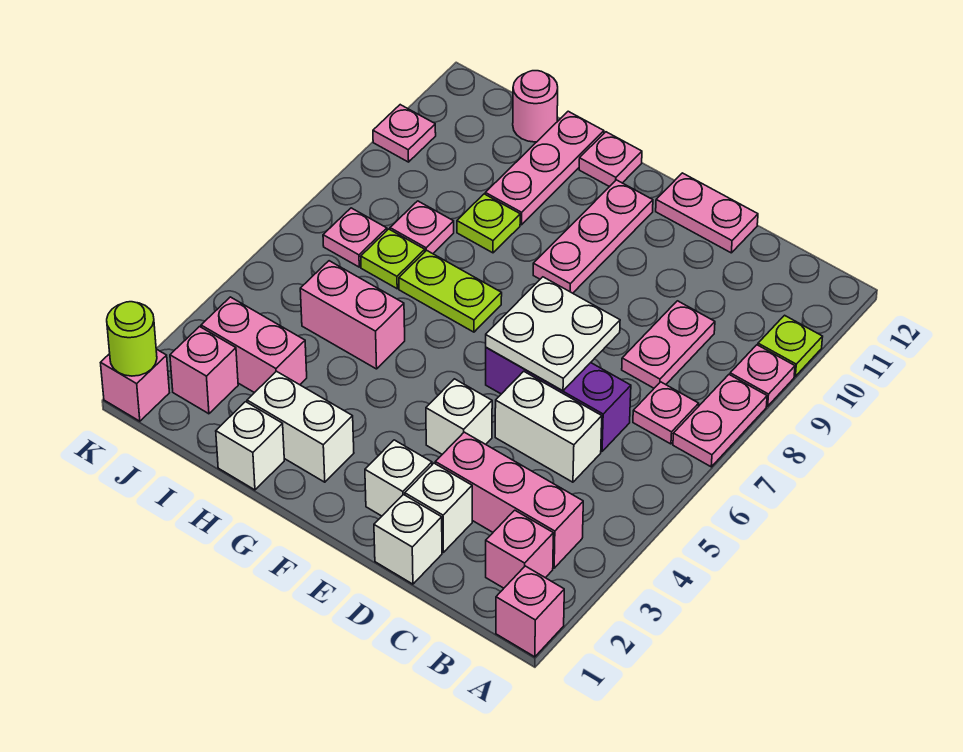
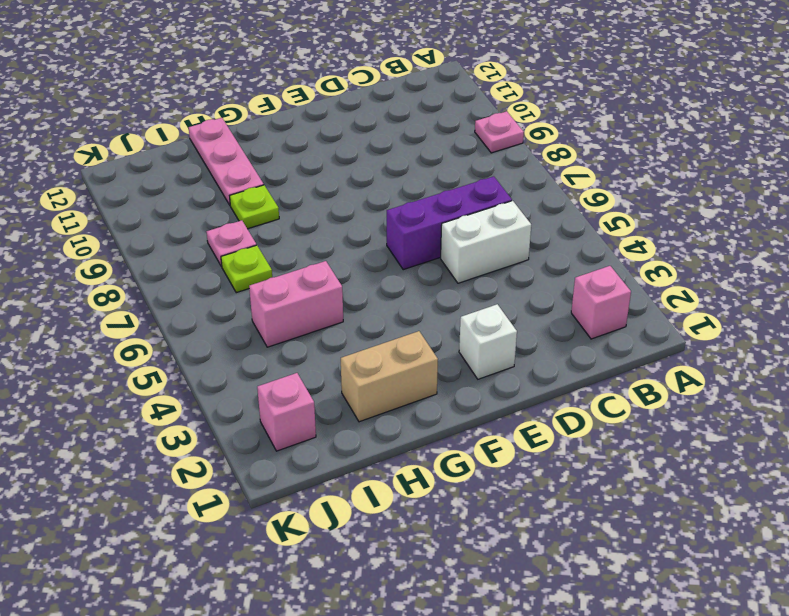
tan 1x2 brick [341,331,438,422] -> white 1x2 brick [247,371,354,482]
none -> pink 1x1 brick [496,566,564,657]
none -> pink 1x2 plate [673,375,767,467]
none -> lime 1x1 plate [758,315,823,376]
none -> pink 1x3 brick [435,432,583,568]

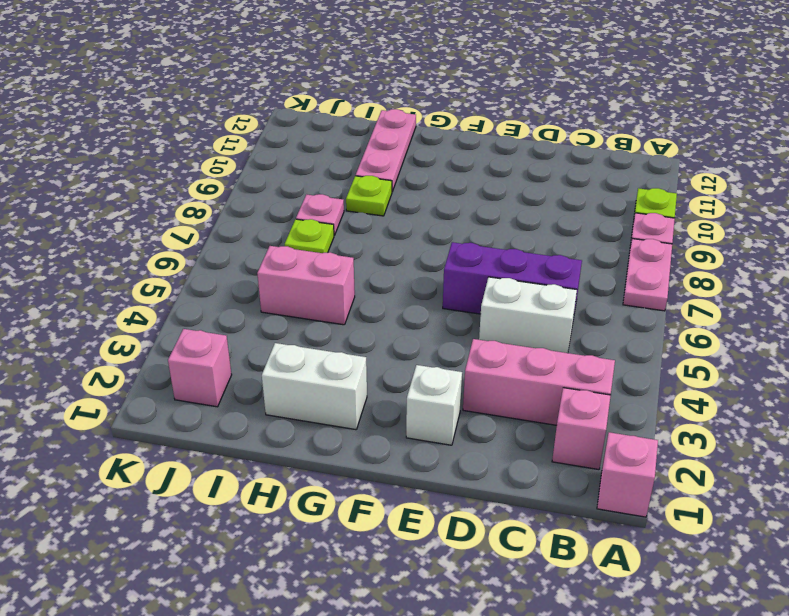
none -> pink 1x1 plate [633,382,699,444]
none -> pink 1x2 plate [622,301,715,388]
none -> white 1x1 brick [374,494,442,584]
none -> white 1x1 brick [405,463,472,552]

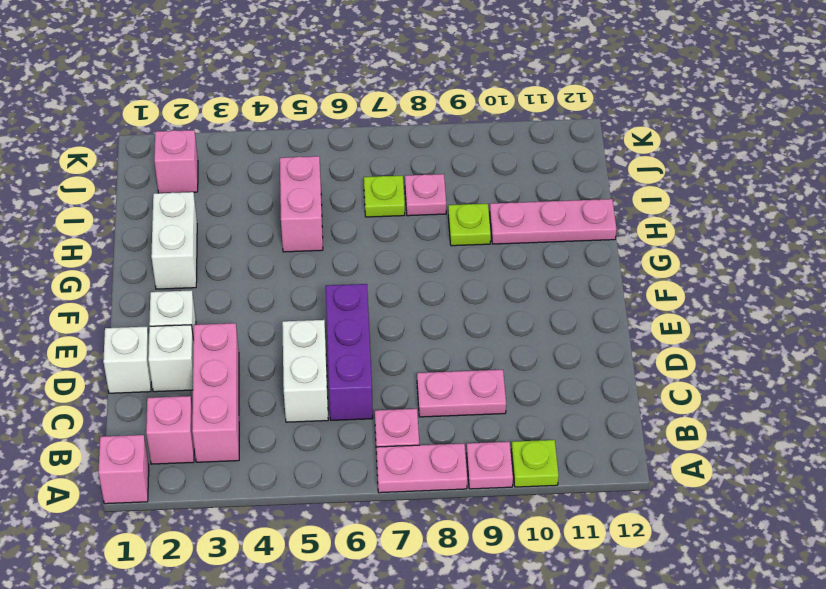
none -> pink 1x2 plate [656,173,758,253]
none -> white 1x1 brick [426,379,492,454]
none -> pink 1x3 plate [533,180,653,293]
none -> lime 1x2 plate [399,250,502,332]

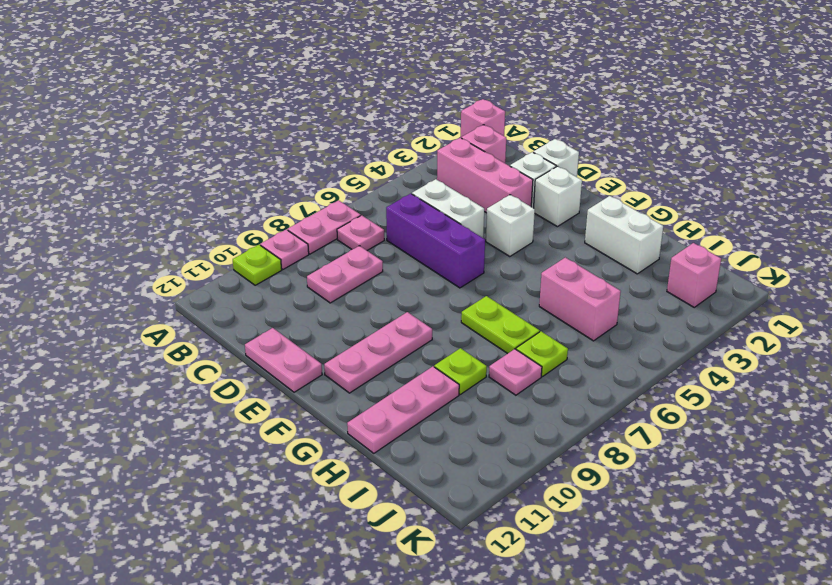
none -> pink 1x1 plate [579,132,642,187]
none -> white 1x1 brick [216,402,284,490]
none -> pink 1x2 brick [201,297,307,393]
none -> pink 1x1 round brick [513,71,558,142]

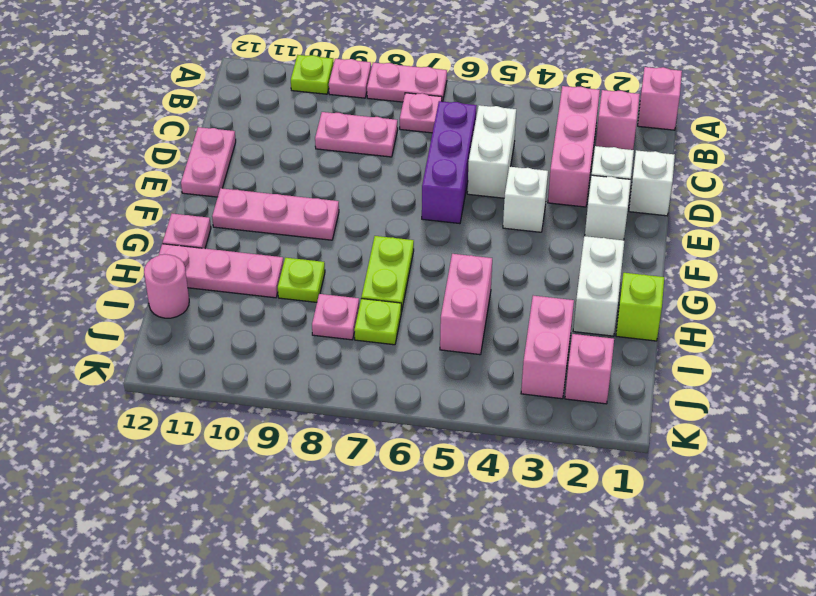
lime 1x1 brick [616,273,664,341] -> white 1x1 brick [216,402,284,490]
none -> pink 1x1 plate [323,208,387,267]
none -> pink 1x1 brick [101,349,169,421]
none -> pink 1x1 plate [373,105,436,162]
none -> white 2x2 plate [486,277,620,391]

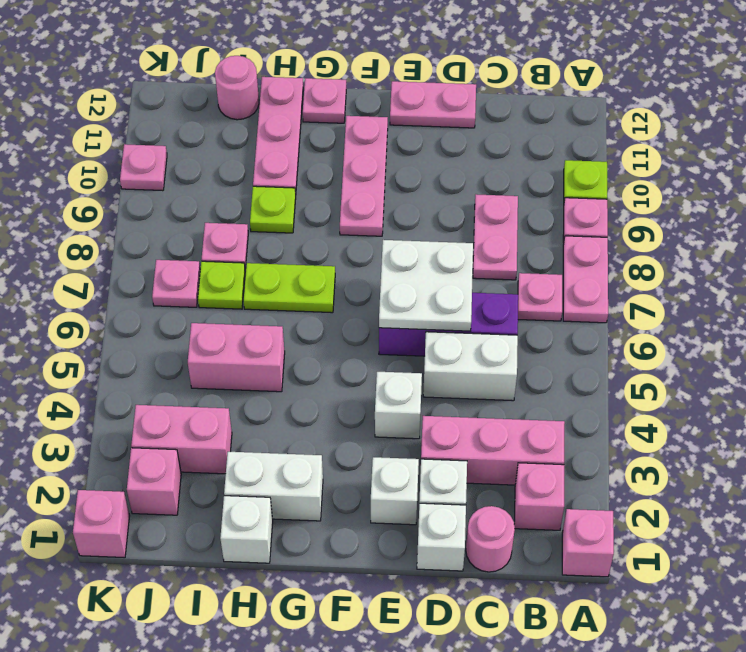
pink 1x1 round brick [466,506,515,572] -> none
none -> lime 1x1 round brick [107,302,157,376]

